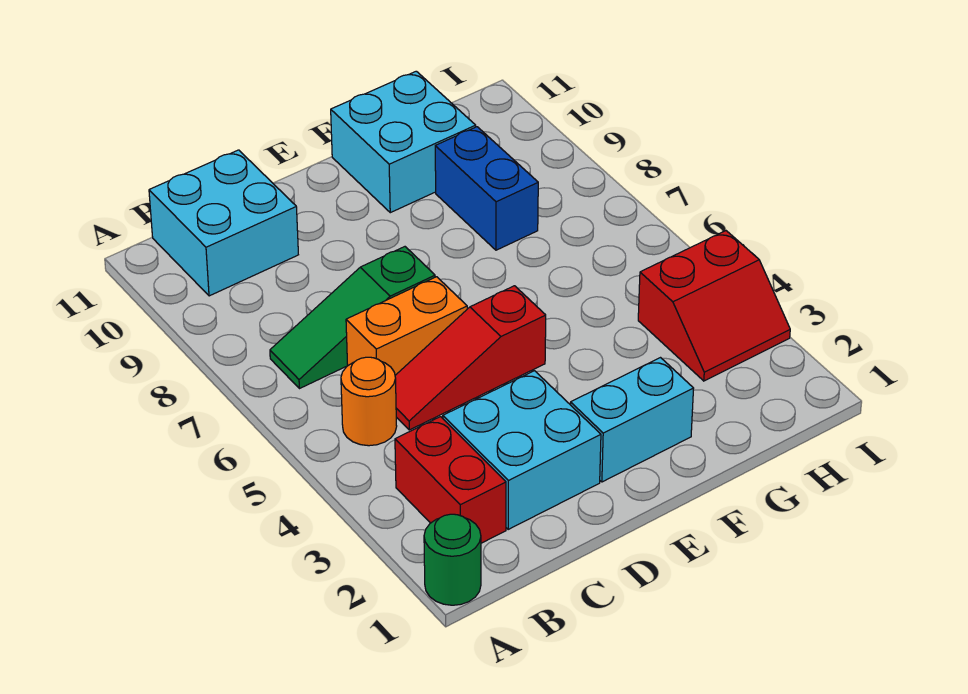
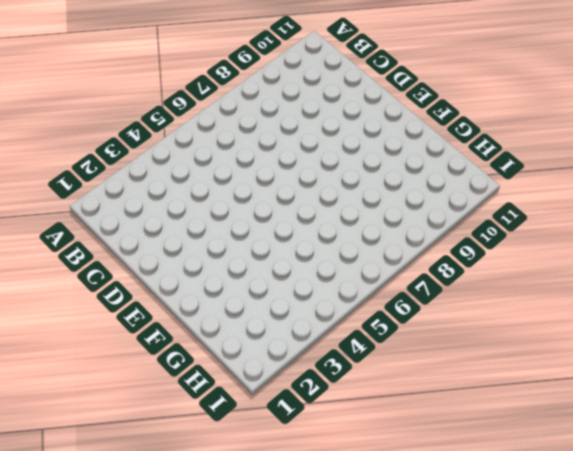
none -> green 1x1 round brick [424,514,481,605]
none -> red 1x2 brick [395,417,506,543]
none -> orange 1x1 round brick [341,357,397,446]

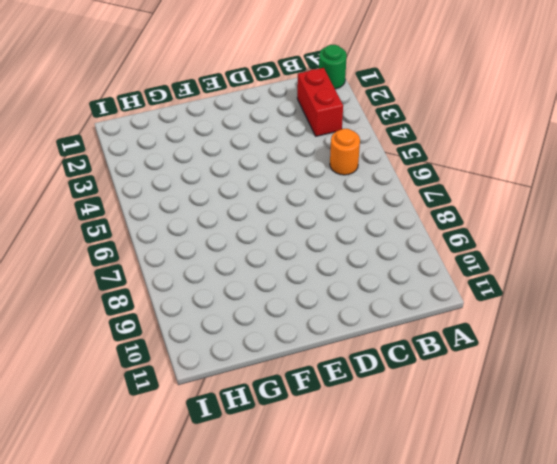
none -> green 1x3 slope [270,247,435,389]
none -> cyan 2x2 brick [149,150,298,296]
none -> cyan 2x2 brick [443,371,601,529]

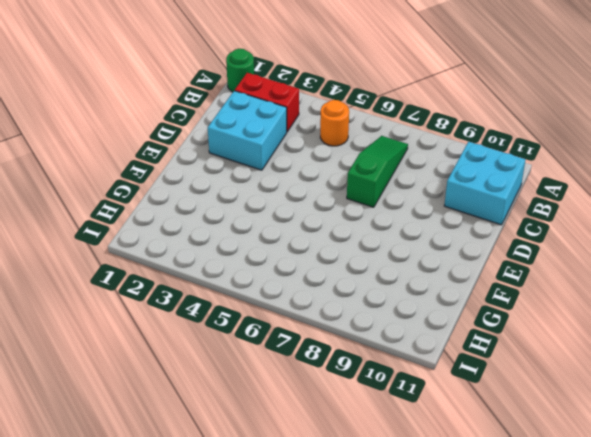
none -> red 1x3 slope [395,286,546,430]
none -> orange 1x2 brick [346,277,467,375]
none -> cyan 1x2 brick [571,358,694,482]

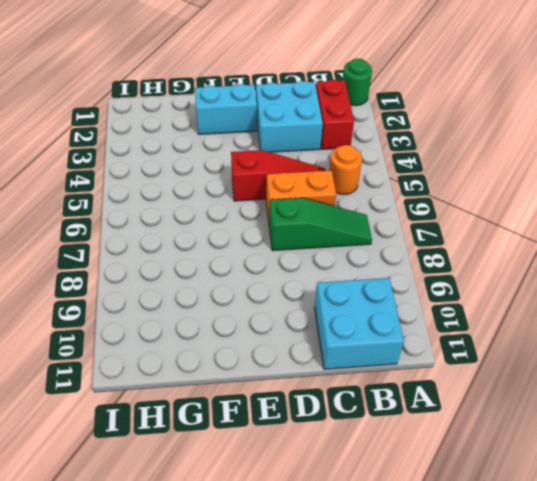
none -> cyan 2x2 brick [331,71,476,213]
none -> blue 1x2 brick [435,127,538,250]
none -> red 2x2 slope [638,231,790,381]

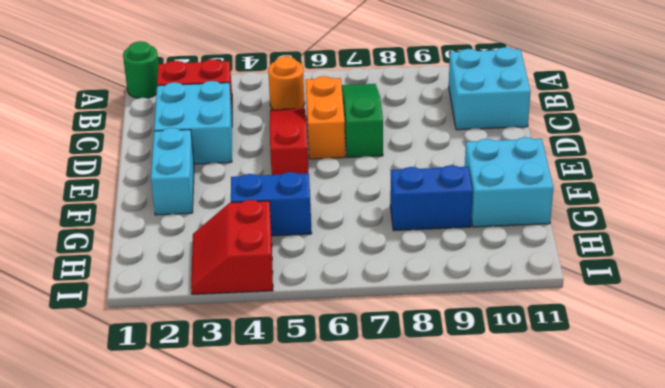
blue 1x2 brick [231,172,312,236] -> none

